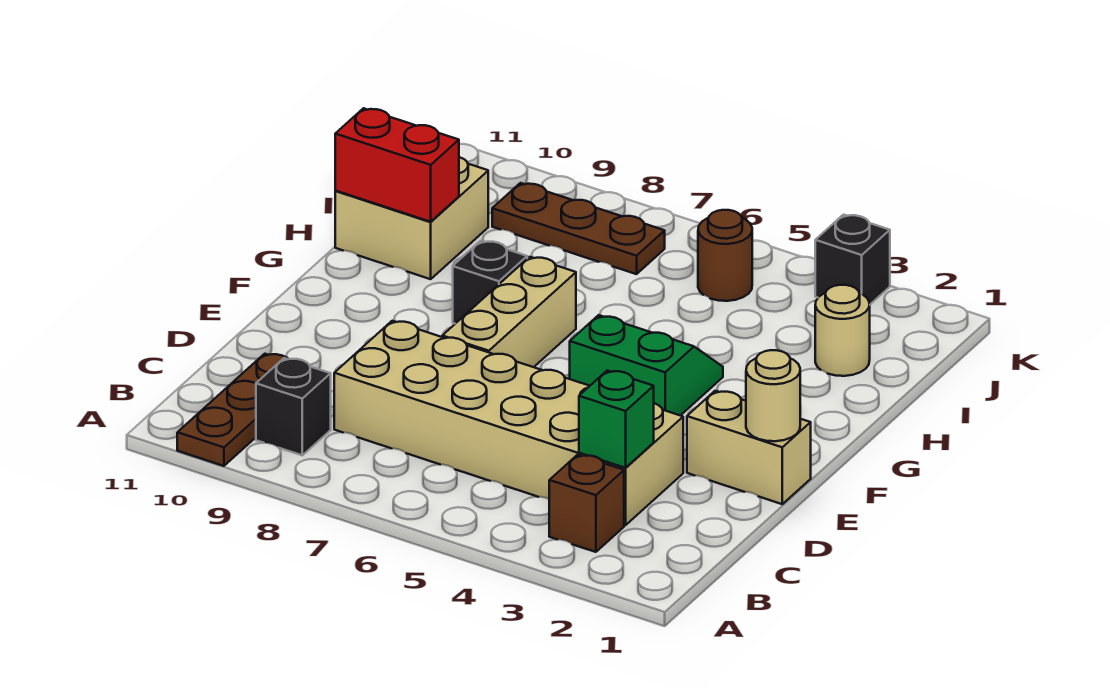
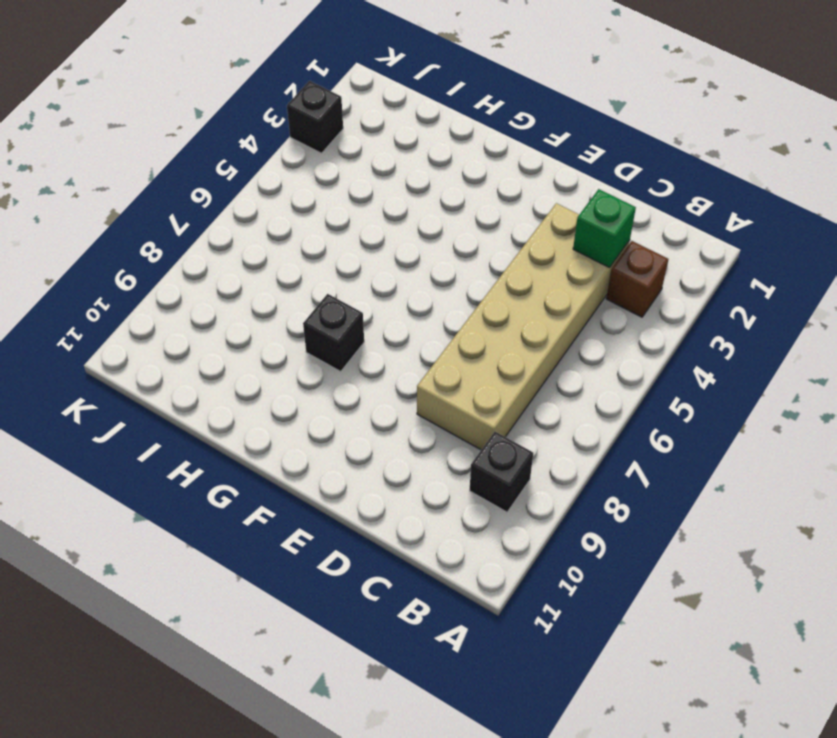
none -> brown 1x3 plate [177,354,288,466]
none -> tan 1x2 brick [687,391,811,504]
none -> tan 1x3 brick [442,257,576,367]

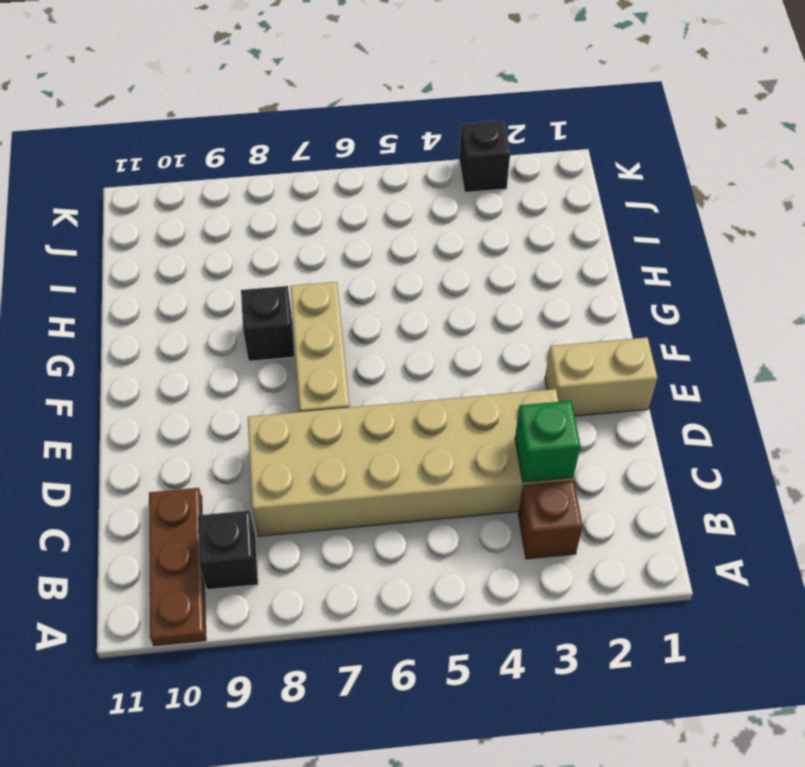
none -> green 2x2 slope [570,315,723,416]
none -> tan 2x2 brick [335,157,488,279]
none -> tan 1x1 round brick [815,285,870,376]

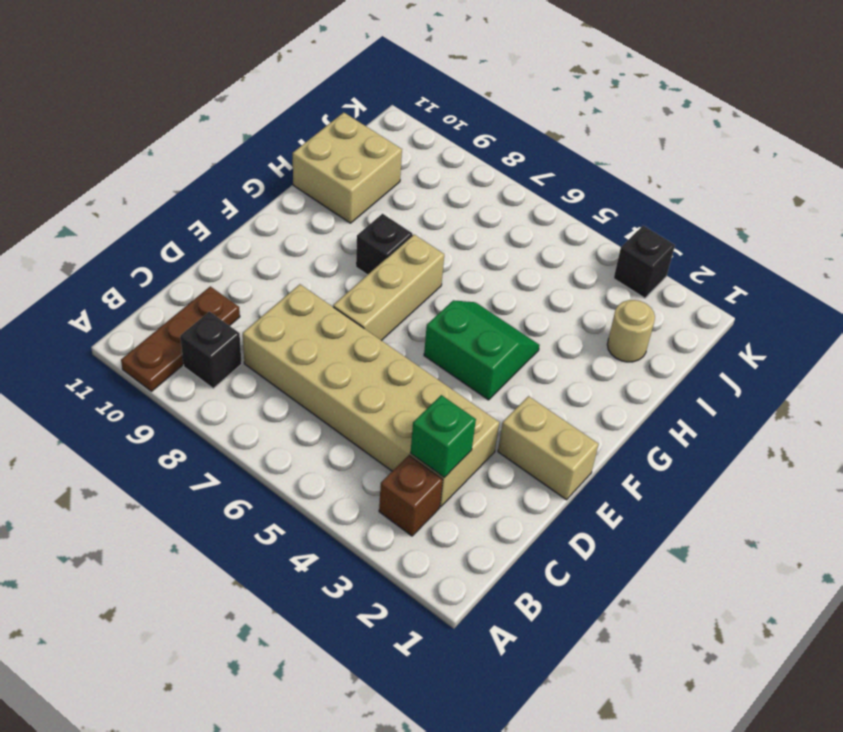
none -> brown 1x1 round brick [698,210,752,301]
none -> brown 1x3 plate [492,183,665,274]
none -> tan 1x1 round brick [746,350,800,441]

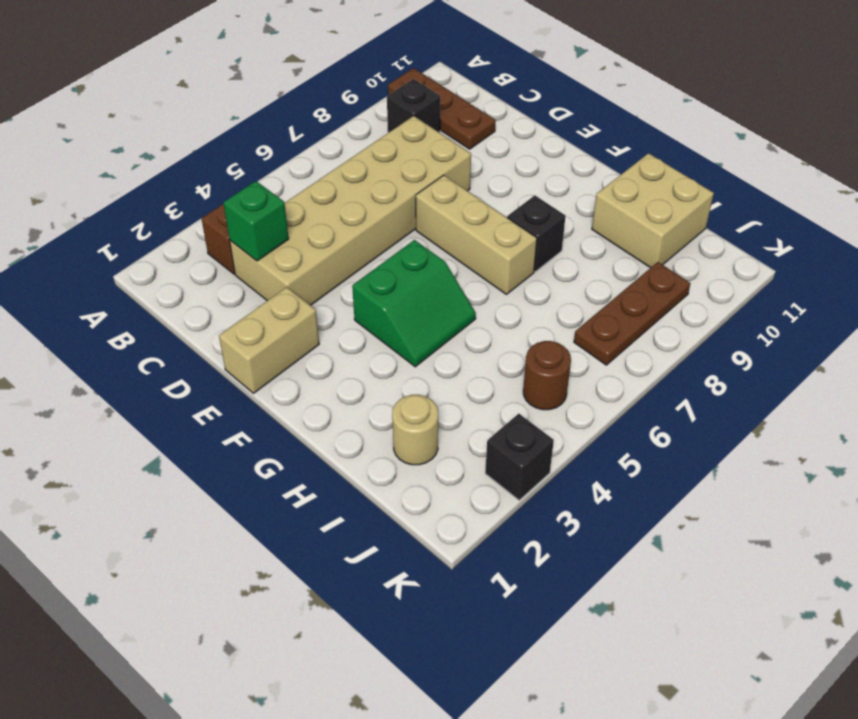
none -> tan 1x1 round brick [746,350,800,441]
none -> red 1x2 brick [335,108,459,222]

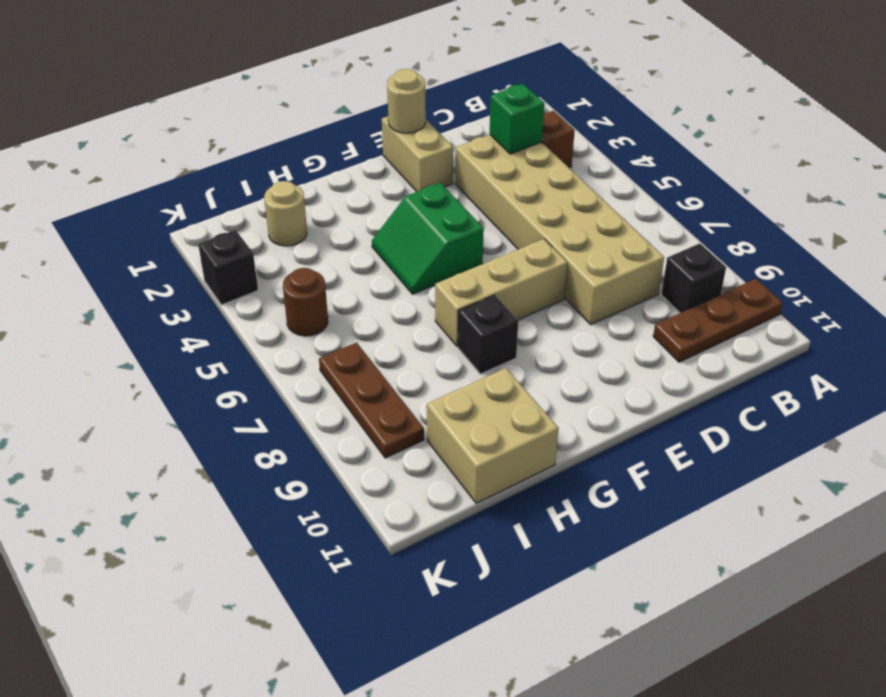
none -> red 1x2 brick [335,108,459,222]

